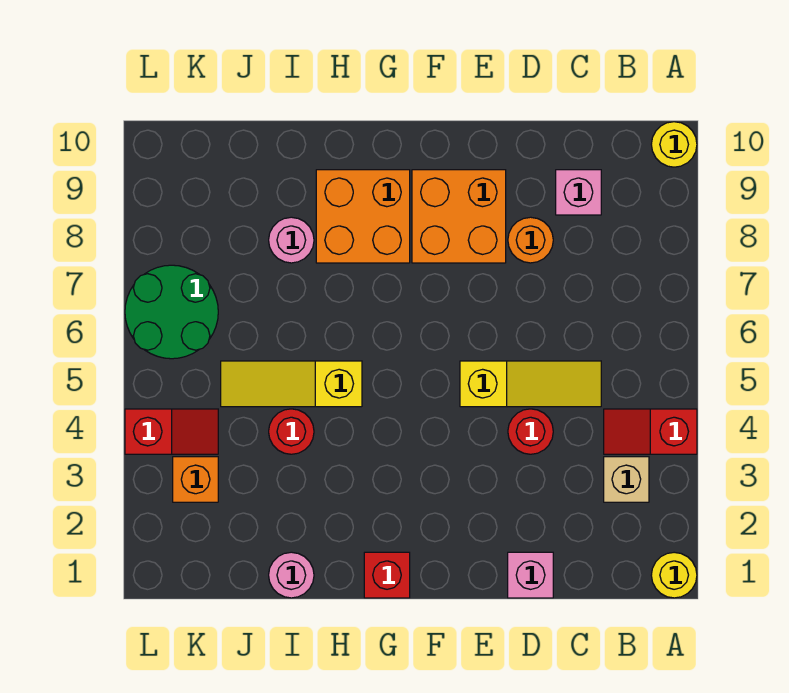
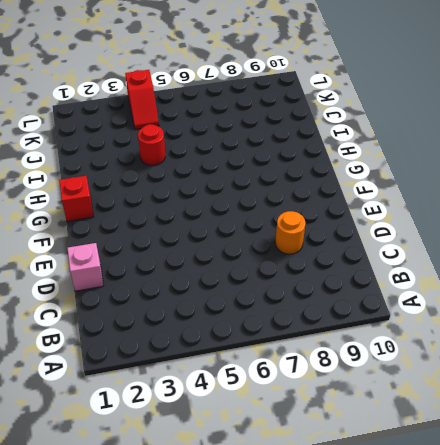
none -> yellow 1x1 round brick [651,552,697,598]
none -> red 1x2 slope [604,409,697,454]
none -> yellow 1x1 round brick [651,122,697,167]

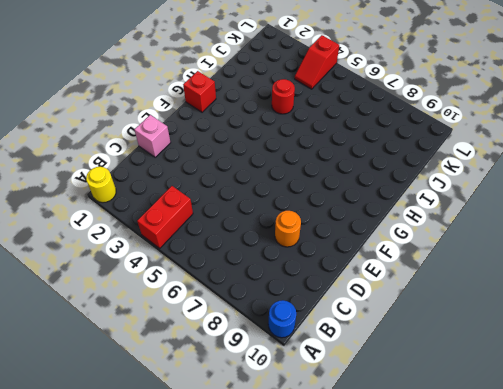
red 1x2 brick [137,186,193,248] -> red 1x2 slope [604,409,697,454]
blue 1x1 round brick [268,300,296,338] -> yellow 1x1 round brick [651,122,697,167]
none -> tan 1x1 brick [604,457,649,502]
none -> yellow 1x3 slope [460,361,601,407]
none -> pink 1x1 brick [556,170,601,215]

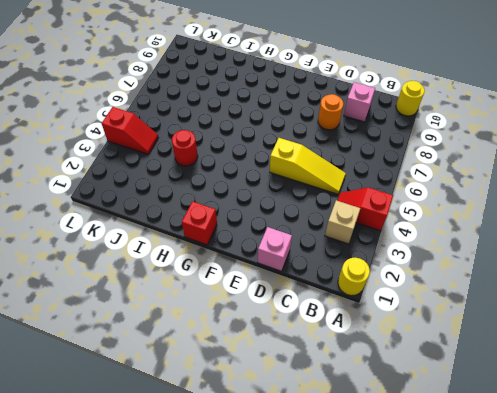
none -> red 1x1 round brick [508,409,553,454]
none -> orange 2x2 brick [412,170,506,263]
none -> orange 2x2 brick [316,170,410,263]

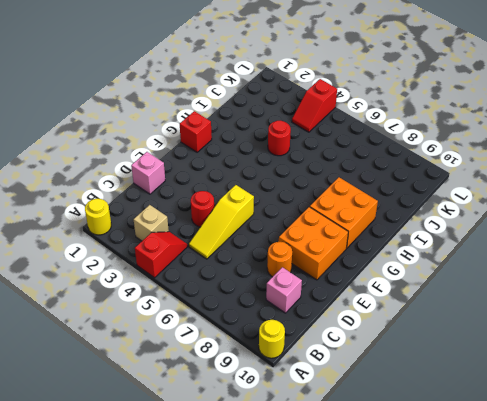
none -> yellow 1x3 slope [221,361,362,407]
none -> pink 1x1 round brick [269,552,314,598]
none -> pink 1x1 round brick [269,217,314,263]

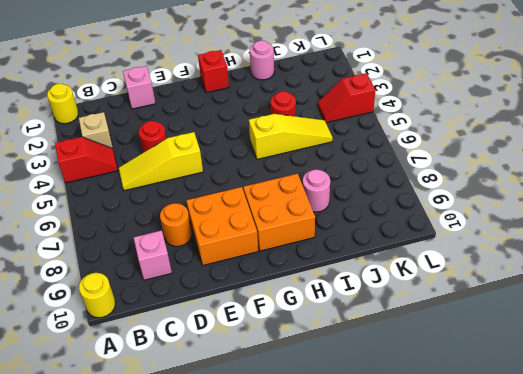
none -> orange 1x1 brick [173,457,218,502]
none -> green 2x2 round brick [125,265,218,359]

